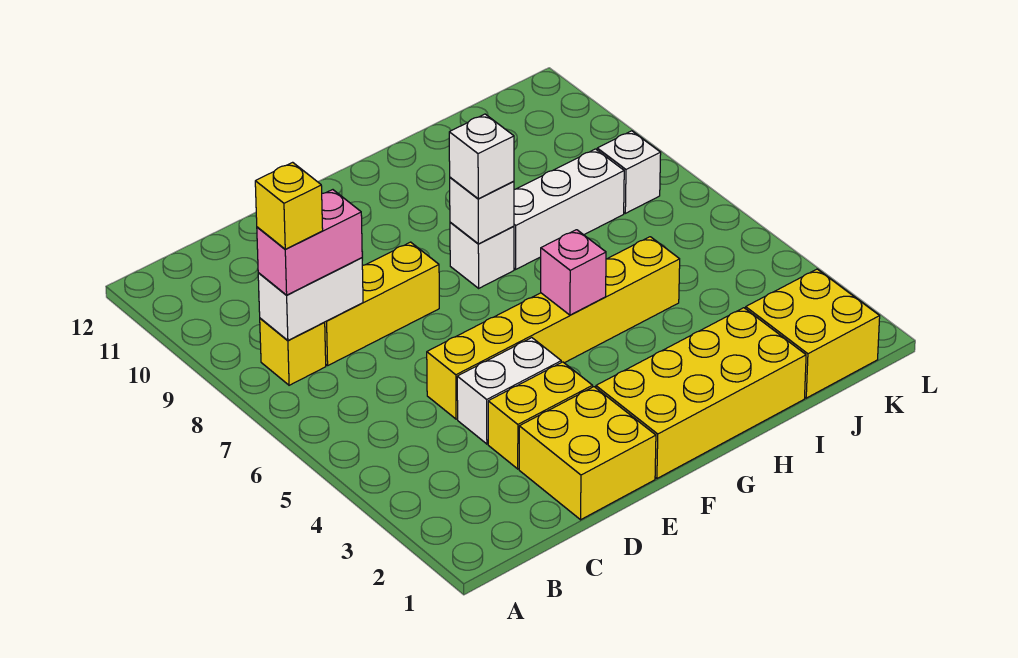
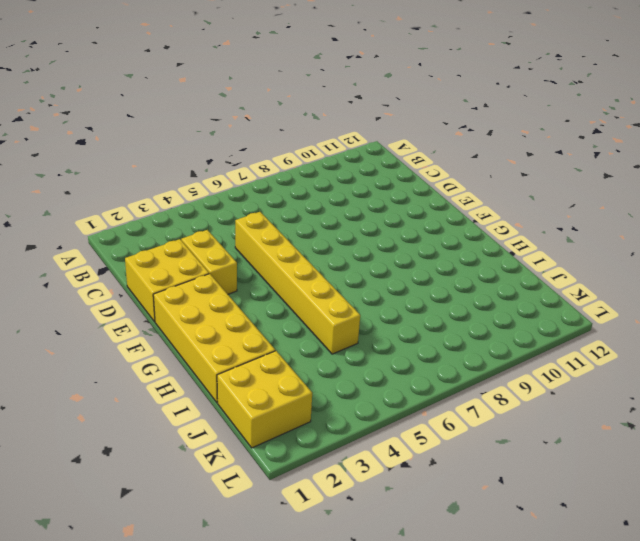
none -> yellow 1x1 brick [260,318,326,385]
none -> yellow 1x3 brick [324,242,439,366]
none -> white 1x2 brick [457,338,561,444]

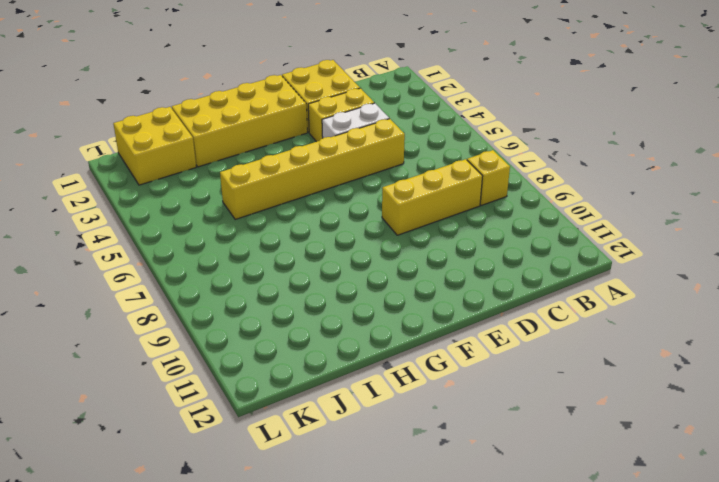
none -> white 1x1 brick [450,223,514,288]
none -> white 1x3 brick [514,149,624,269]
none -> white 1x1 brick [597,131,661,213]

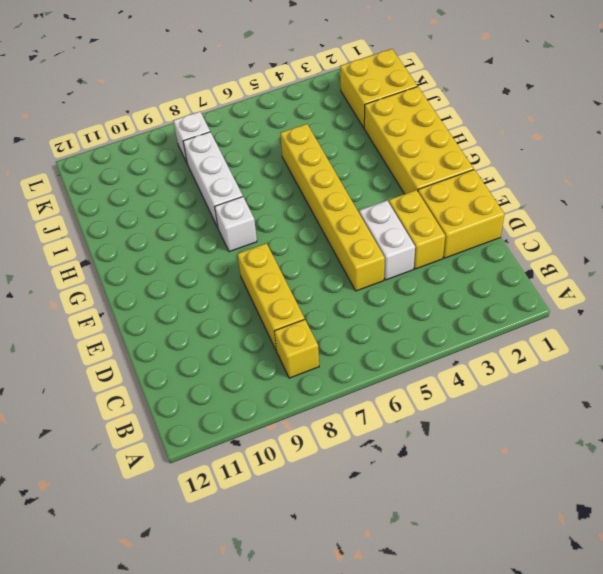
none -> white 1x2 brick [258,258,363,340]
none -> pink 1x1 brick [541,230,606,315]
none -> white 1x1 brick [450,177,514,244]

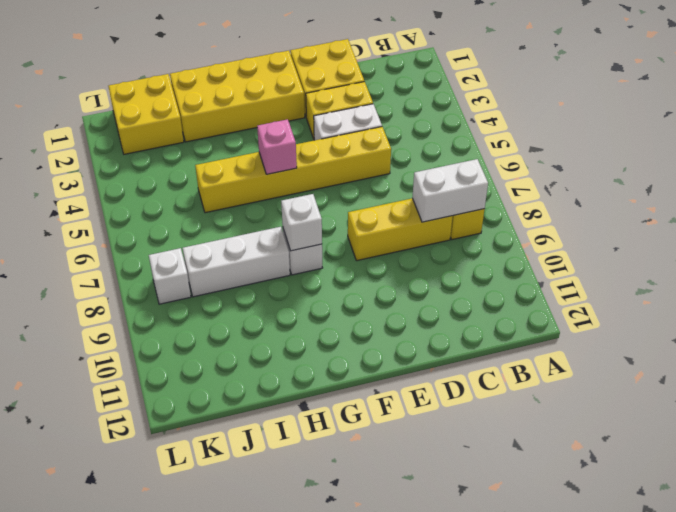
none -> pink 1x2 brick [257,190,362,295]
none -> white 1x1 brick [449,114,514,199]
none -> yellow 1x1 brick [255,162,323,249]

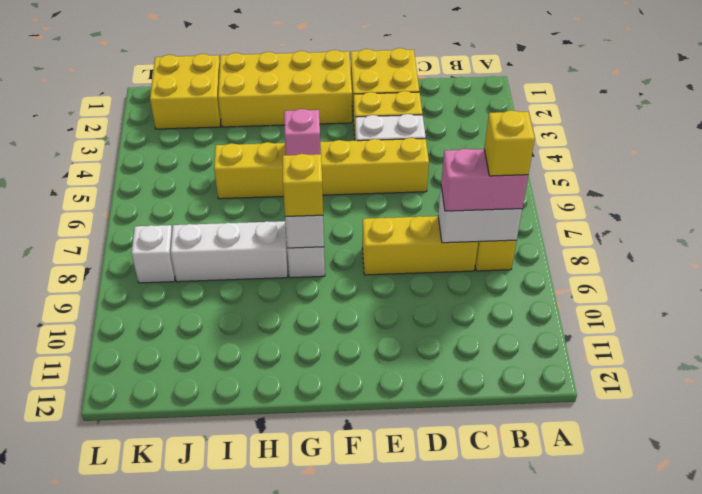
yellow 1x1 brick [283,154,323,217] -> white 1x1 brick [449,114,514,199]

